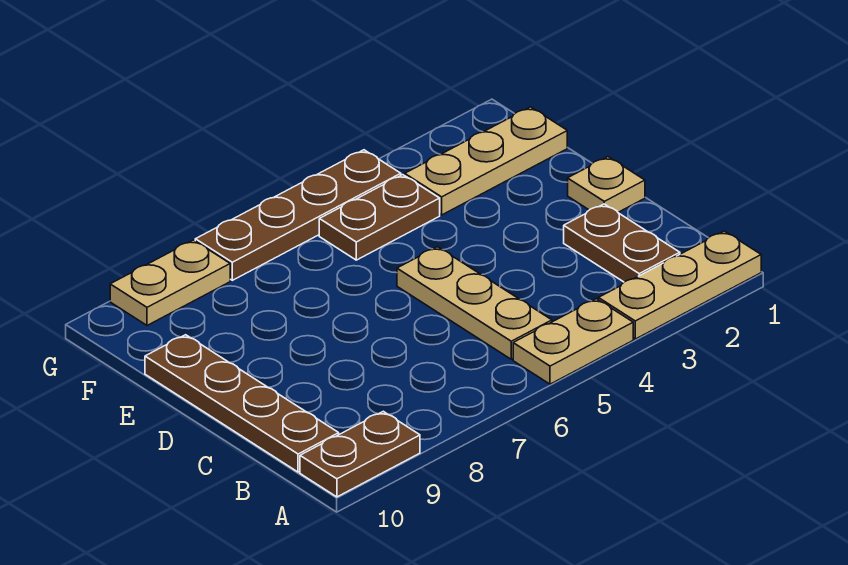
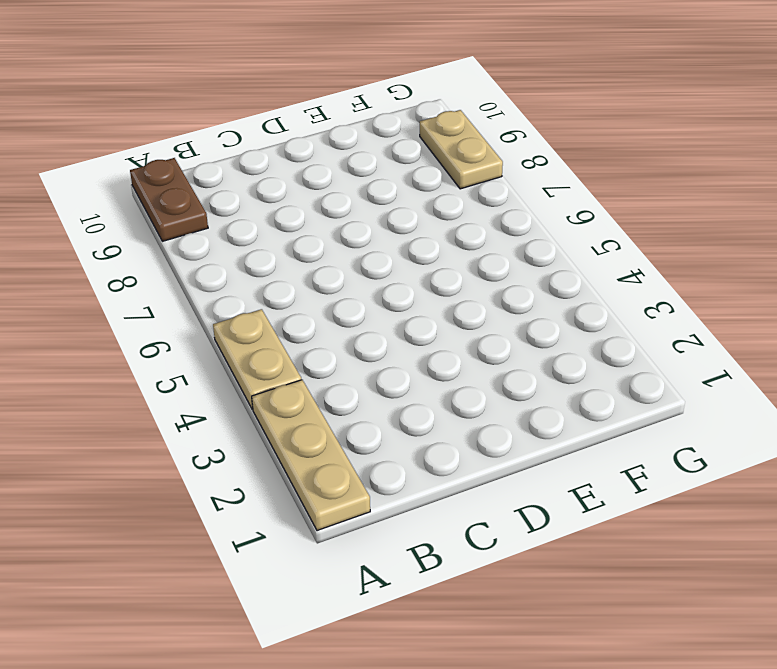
none -> brown 1x2 plate [564,204,680,282]
none -> tan 1x3 plate [397,247,552,359]

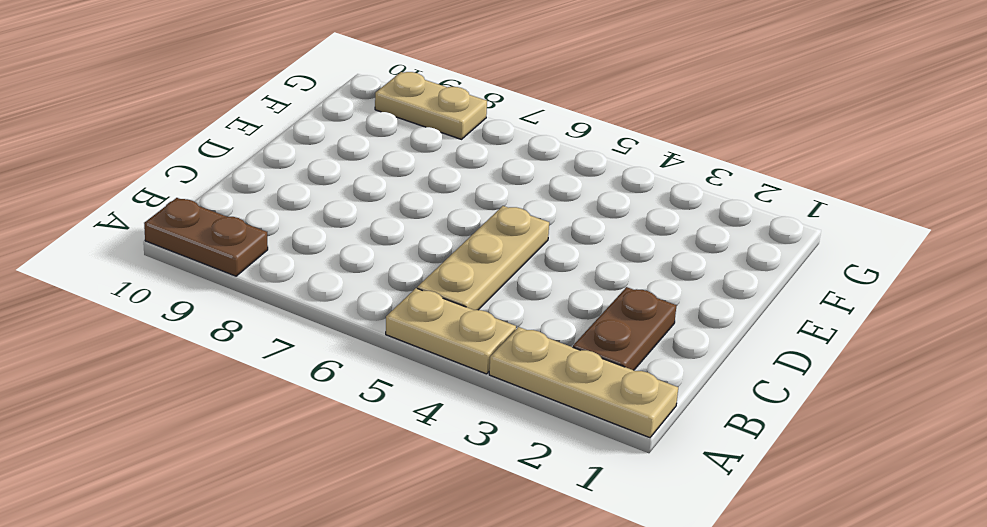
none -> brown 1x4 plate [145,335,339,472]
none -> tan 1x1 plate [568,157,645,212]

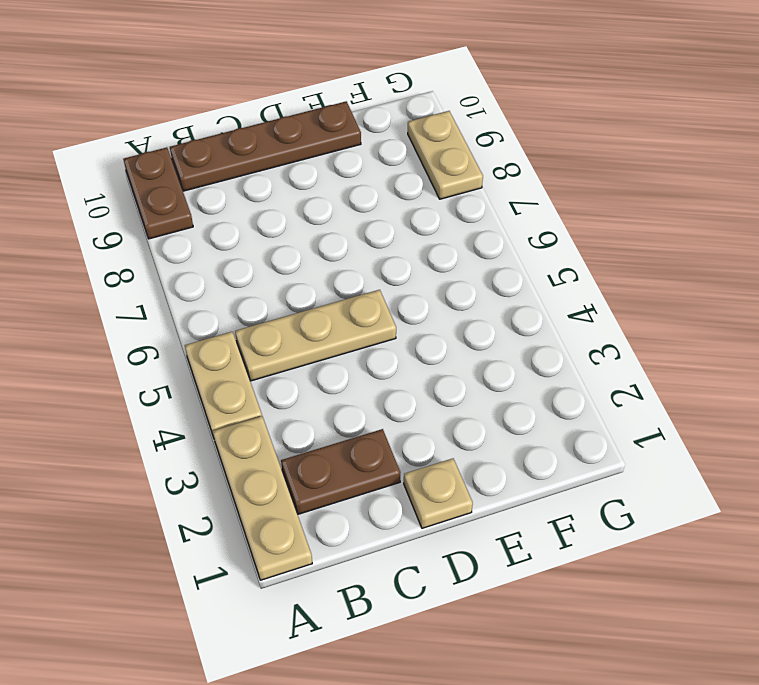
none -> tan 1x3 plate [405,107,567,215]
none -> brown 1x2 plate [319,175,440,260]

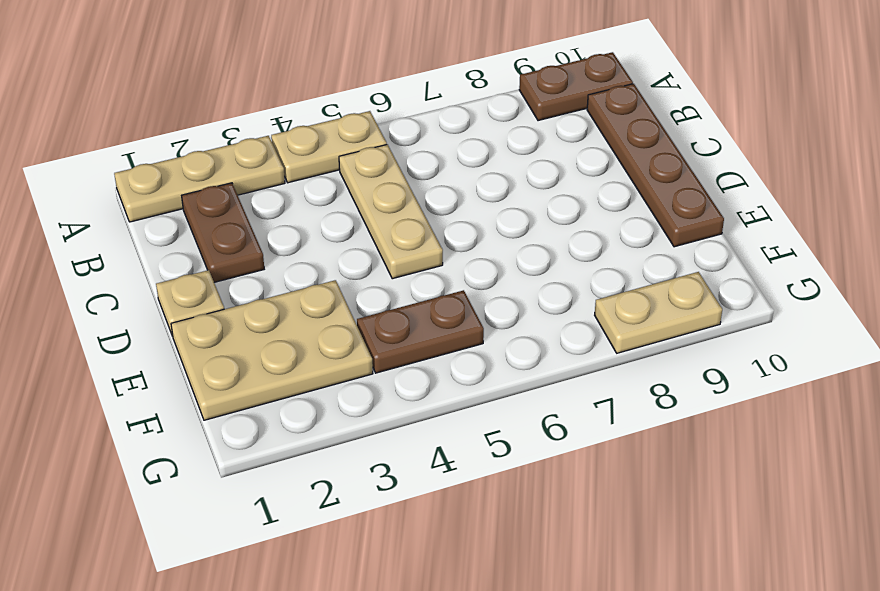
tan 2x3 plate [171,280,373,420] -> tan 1x3 plate [405,107,567,215]
none -> brown 1x4 plate [195,150,401,280]

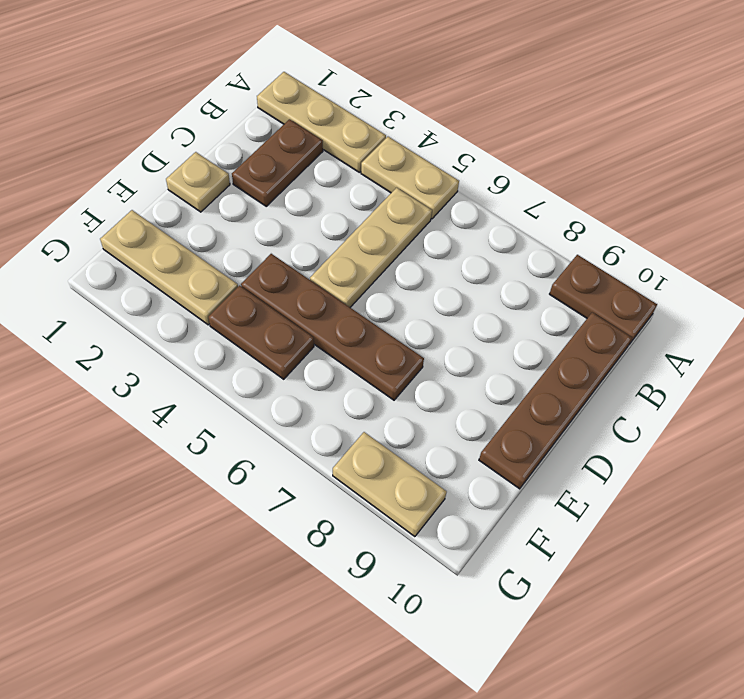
brown 1x4 plate [241,254,424,400] -> brown 1x4 plate moved to [195,150,401,280]

